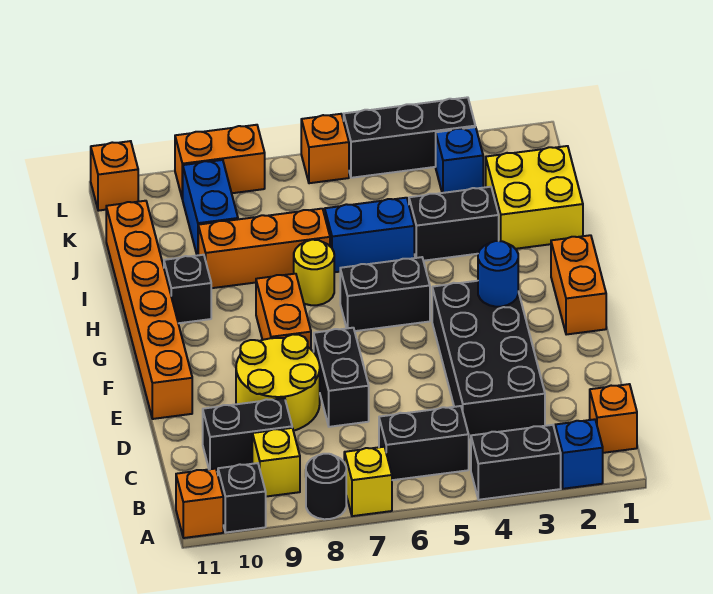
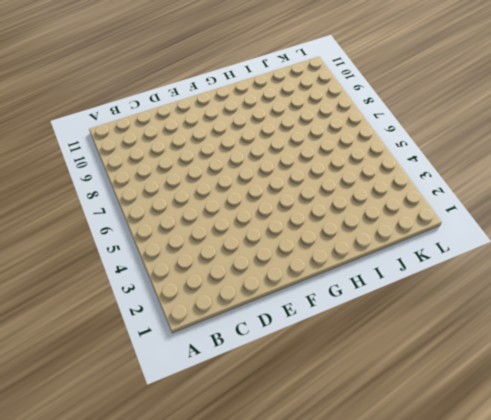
none -> blue 1x1 brick [555,419,603,489]
none -> black 1x2 brick [471,425,561,500]
none -> yellow 1x1 brick [344,447,392,516]
none -> black 1x1 round brick [306,454,346,519]

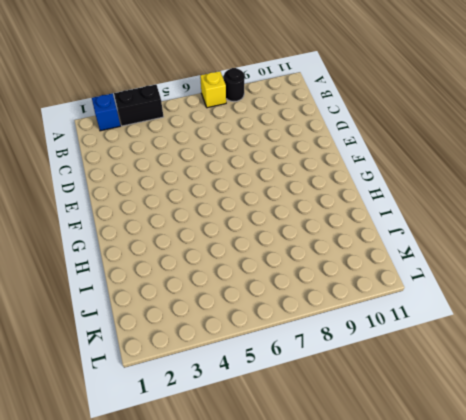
none -> black 1x1 brick [218,463,266,532]
none -> orange 1x1 brick [176,469,223,538]
none -> orange 1x1 brick [590,384,637,453]
none -> black 1x2 brick [379,406,469,480]

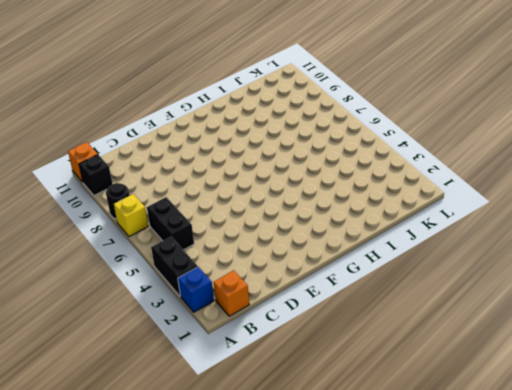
none -> yellow 1x1 brick [252,428,300,497]
none -> black 2x4 brick [432,281,545,439]
none -> black 1x2 brick [203,398,292,472]
none -> black 1x2 brick [314,328,369,427]

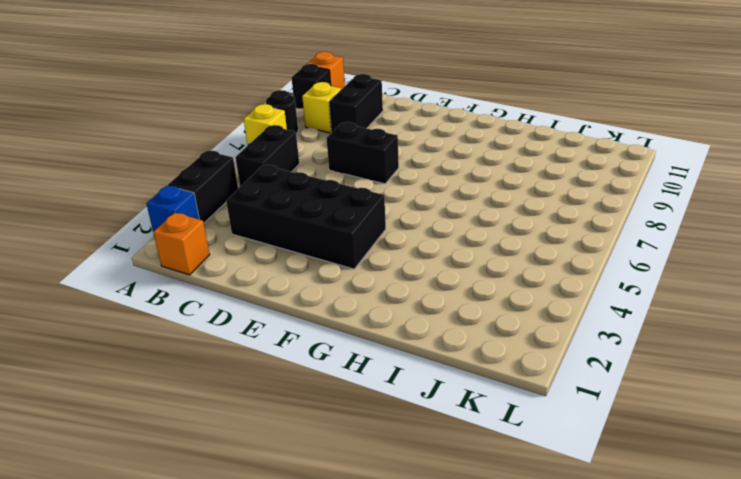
none -> yellow 2x2 round brick [236,334,320,431]
none -> orange 1x6 brick [106,201,192,419]
none -> orange 1x2 brick [551,235,606,335]
none -> orange 1x2 brick [256,274,311,349]

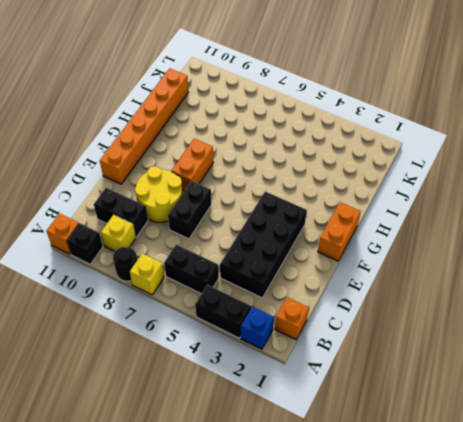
none -> black 1x2 brick [340,257,430,331]
none -> yellow 1x1 round brick [294,240,334,305]
none -> black 1x1 brick [164,255,211,323]
none -> yellow 2x2 brick [486,146,583,249]

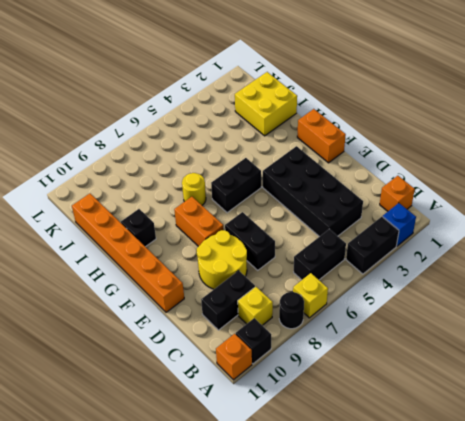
none -> black 1x2 brick [409,187,499,261]
none -> blue 1x2 brick [325,198,414,272]
none -> orange 1x3 brick [198,209,330,288]
none -> blue 1x2 brick [183,160,238,256]

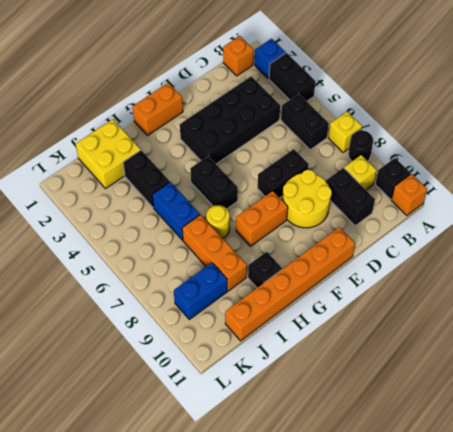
none -> blue 1x1 brick [436,127,483,193]
none -> black 1x3 brick [344,97,475,178]
none -> orange 1x1 brick [301,114,349,183]
none -> orange 1x2 brick [175,125,265,199]

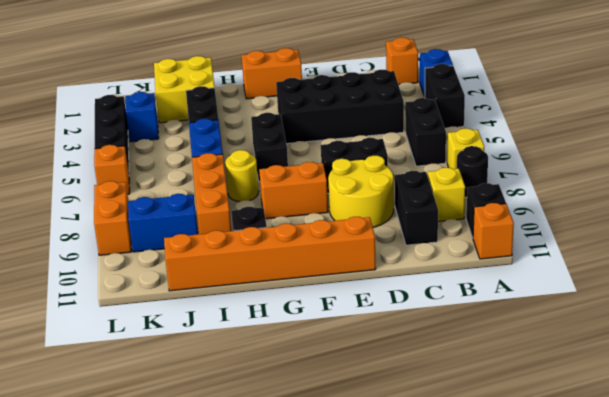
none -> orange 1x1 brick [91,141,138,211]
none -> blue 1x1 round brick [478,241,518,307]

